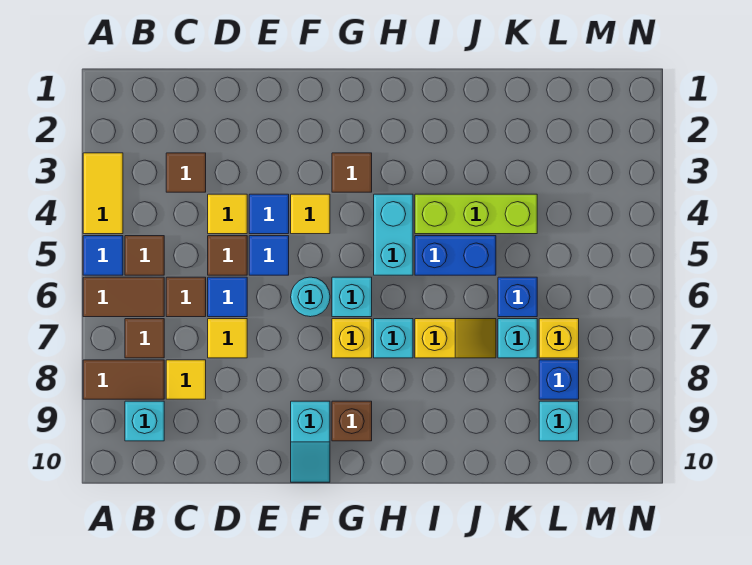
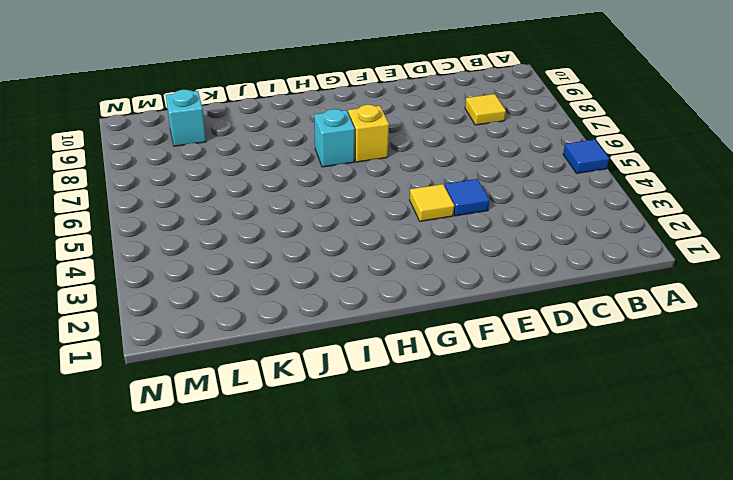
none -> yellow 1x2 tile [83,153,123,234]
none -> brown 1x2 tile [83,277,164,317]
none -> brown 1x2 tile [83,360,164,399]
none -> brown 1x1 tile [125,236,164,275]

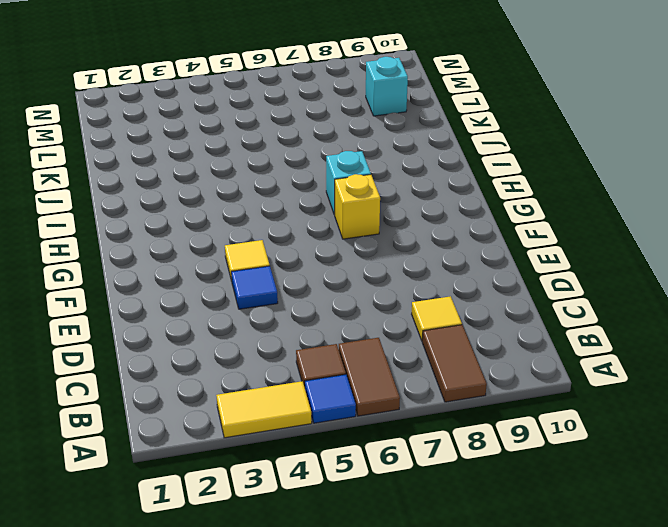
none -> brown 1x1 tile [125,319,164,358]
none -> cyan 1x1 brick [125,401,164,441]
none -> brown 1x1 tile [166,153,206,192]
none -> brown 1x1 tile [166,277,206,317]

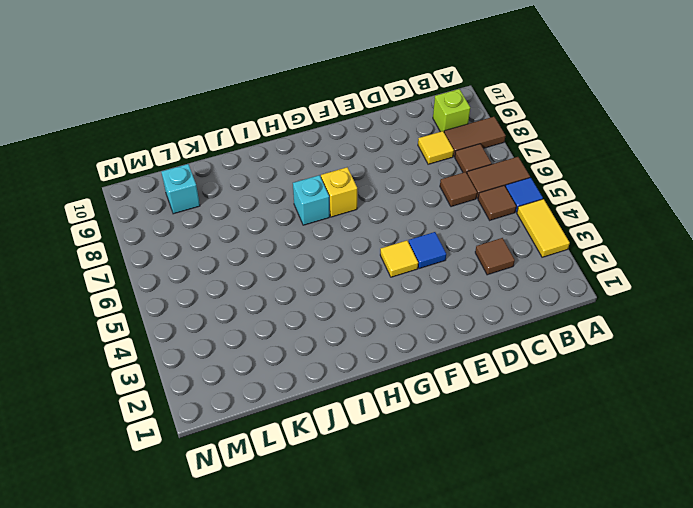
lime 1x1 brick [433,89,470,132] -> cyan 1x1 brick [125,401,164,441]
none -> yellow 1x1 tile [208,194,247,234]
none -> brown 1x1 tile [208,236,247,275]
none -> blue 1x1 tile [208,277,247,317]
none -> yellow 1x1 tile [208,319,247,358]

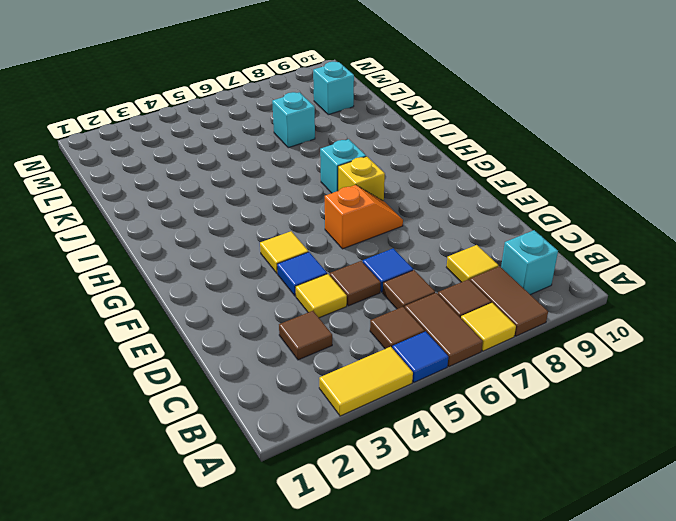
yellow 1x1 tile [461,303,516,351] -> yellow 1x1 tile moved to [208,319,247,358]
orange 1x2 slope [325,185,403,249] -> cyan 1x1 round brick [291,277,330,317]
none -> blue 1x1 tile [249,236,289,275]
none -> cyan 1x2 slope [291,401,330,482]
none -> brown 1x1 tile [332,153,372,192]
none -> cyan 1x1 brick [332,277,372,317]

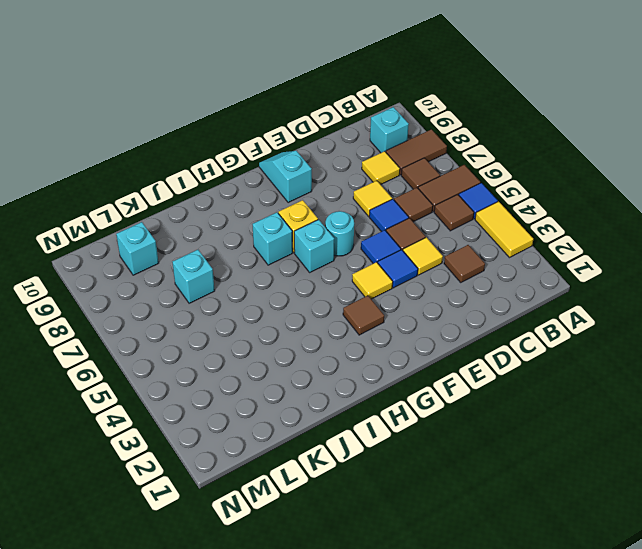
none -> brown 1x1 brick [332,401,372,441]
none -> cyan 1x2 brick [374,194,413,275]
none -> lime 1x3 brick [415,194,537,234]
none -> blue 1x2 brick [415,236,496,275]

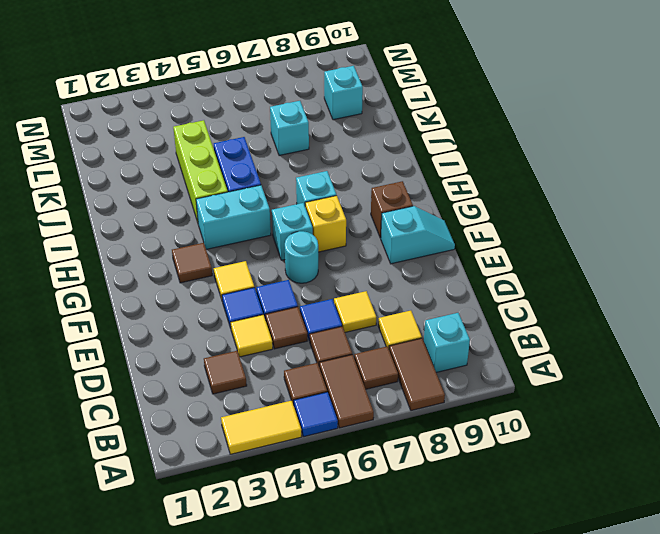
none -> yellow 1x2 slope [415,319,496,358]
none -> blue 1x1 brick [498,277,537,317]
none -> yellow 1x1 brick [539,319,579,358]
none -> blue 1x1 brick [539,360,579,399]

